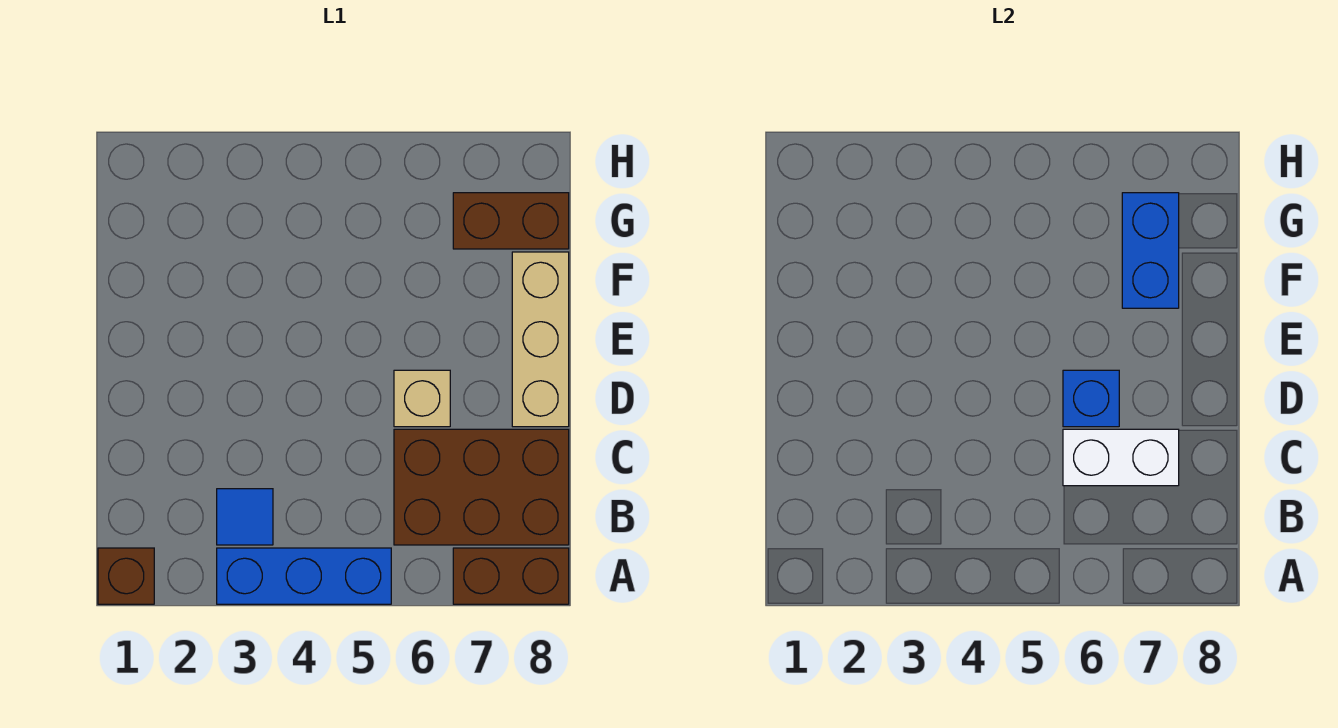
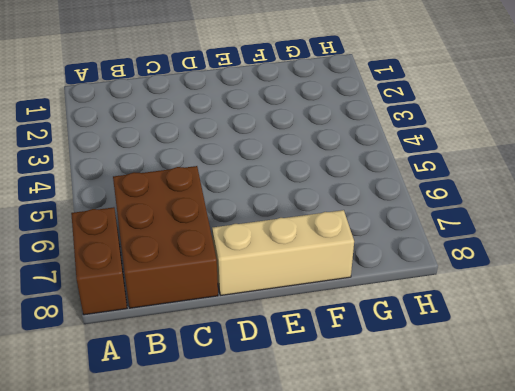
none -> brown 1x1 brick [98,548,154,604]
none -> blue 1x3 brick [217,548,391,604]

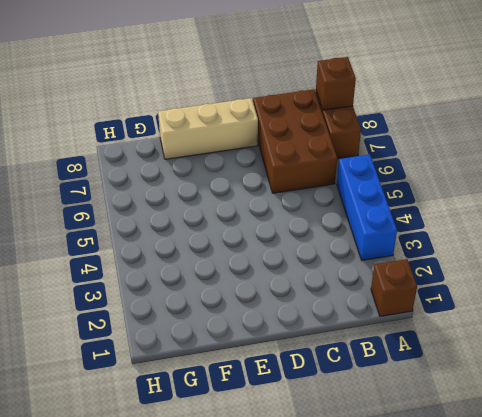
brown 1x1 brick [316,57,356,110] -> none
none -> blue 1x1 tile [217,489,273,545]
none -> tan 1x1 brick [394,370,450,427]

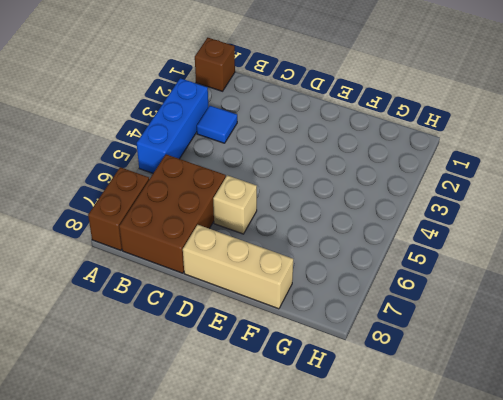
none -> brown 1x2 brick [453,193,569,249]
none -> white 1x2 brick [1063,429,1179,486]

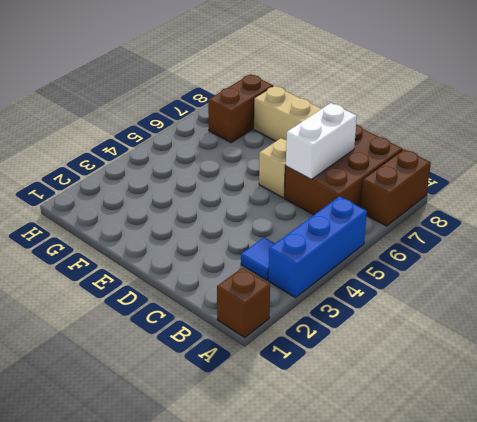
none -> blue 1x1 brick [1063,370,1119,427]
none -> blue 1x2 brick [1122,193,1179,308]

